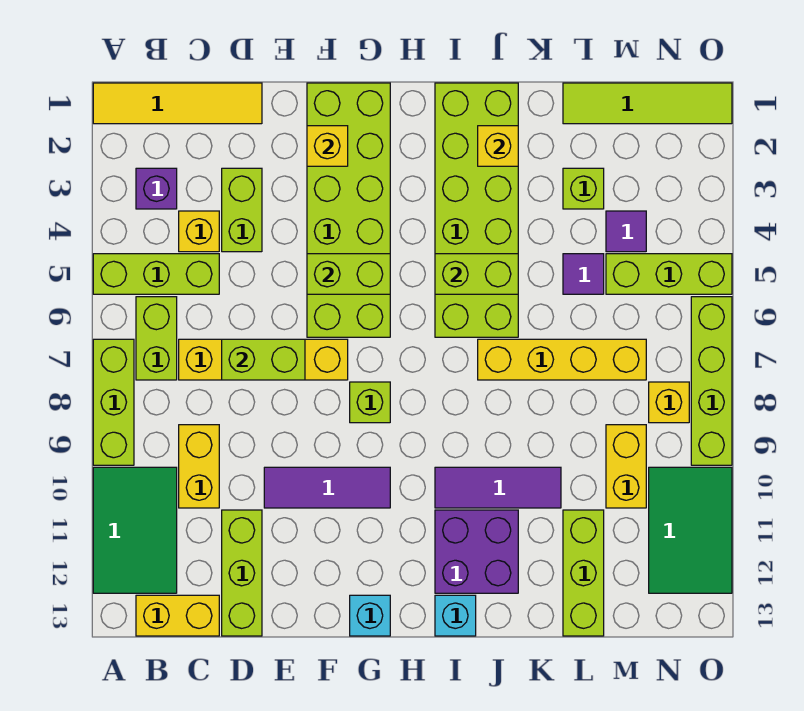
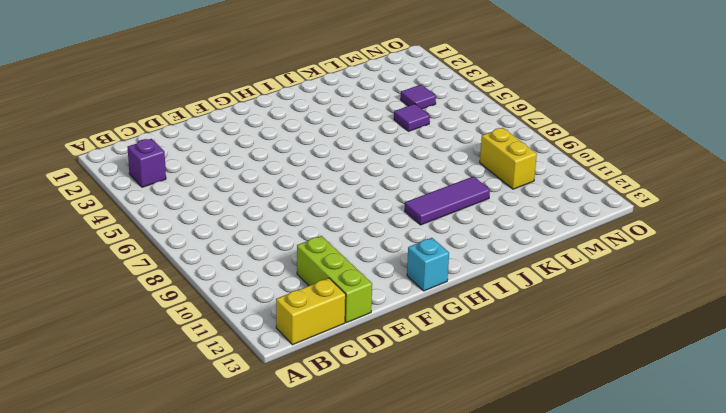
none -> yellow 1x4 tile [93,83,262,124]
none -> lime 1x3 brick [93,254,219,294]
none -> lime 1x3 brick [93,339,134,465]
none -> green 2x3 tile [93,467,177,593]

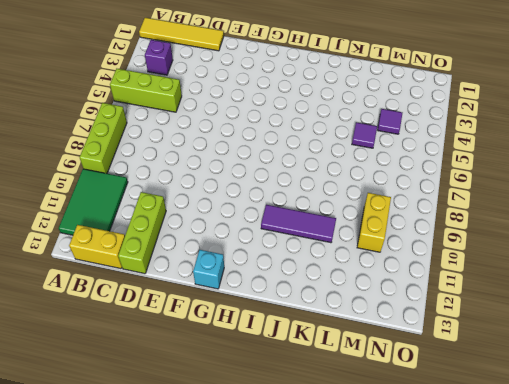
none -> lime 1x2 brick [136,297,177,380]
none -> yellow 1x1 brick [179,211,219,252]
none -> yellow 1x4 brick [179,339,348,380]
none -> yellow 1x2 brick [179,425,219,508]

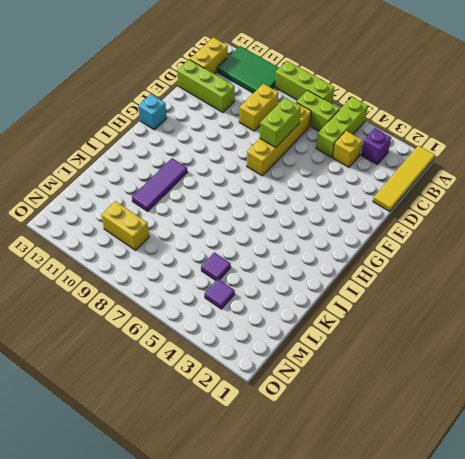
yellow 1x2 brick [239,84,279,131] -> yellow 1x2 brick turned to [179,425,219,508]
none -> lime 1x2 brick [222,168,262,252]
none -> purple 1x3 tile [264,467,390,508]
none -> lime 2x6 brick [307,83,390,337]
none -> lime 1x1 brick [350,382,390,423]

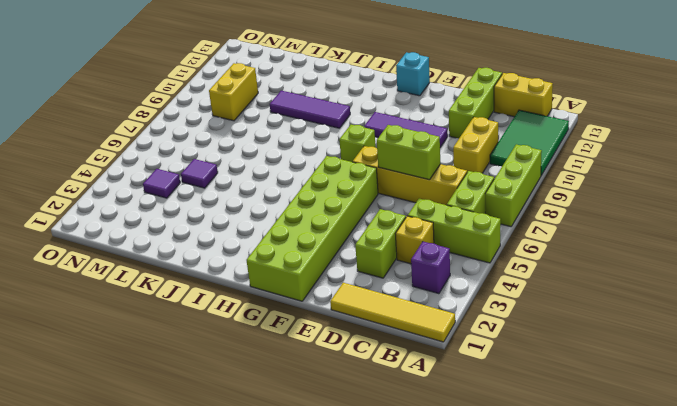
none -> lime 2x6 brick [435,83,518,337]
none -> purple 2x2 brick [435,510,518,593]
none -> cyan 1x1 brick [435,595,476,636]
none -> yellow 1x4 brick [478,339,646,380]

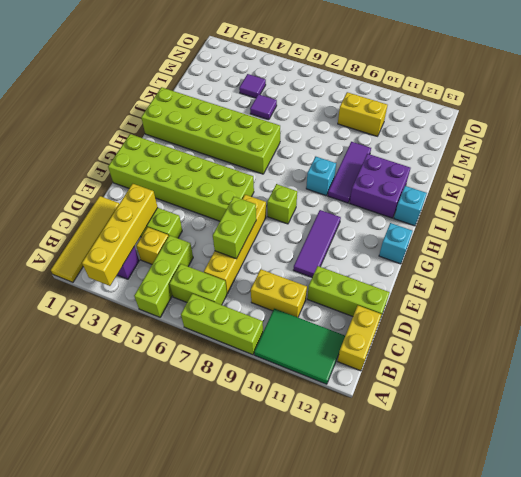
yellow 1x4 brick [82,184,158,286] -> yellow 1x4 brick moved to [478,339,646,380]
cyan 1x1 brick [306,157,336,196] -> none
none -> lime 1x4 tile [563,83,732,124]
none -> lime 1x1 brick [563,168,604,209]
none -> lime 1x3 brick [563,510,604,636]
none -> lime 1x3 brick [606,254,732,294]

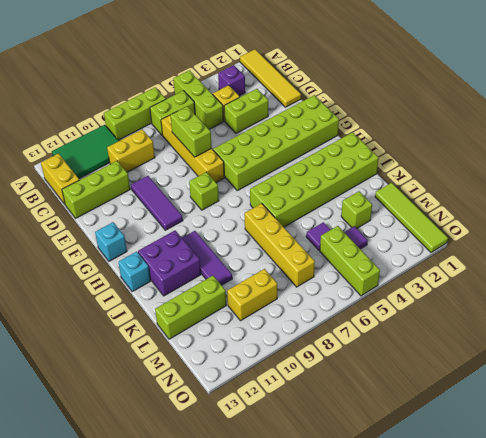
none -> yellow 1x1 brick [649,382,689,423]
none -> green 2x3 tile [649,467,732,593]
none -> lime 1x4 brick [691,297,732,465]
none -> yellow 1x1 brick [307,126,348,166]

